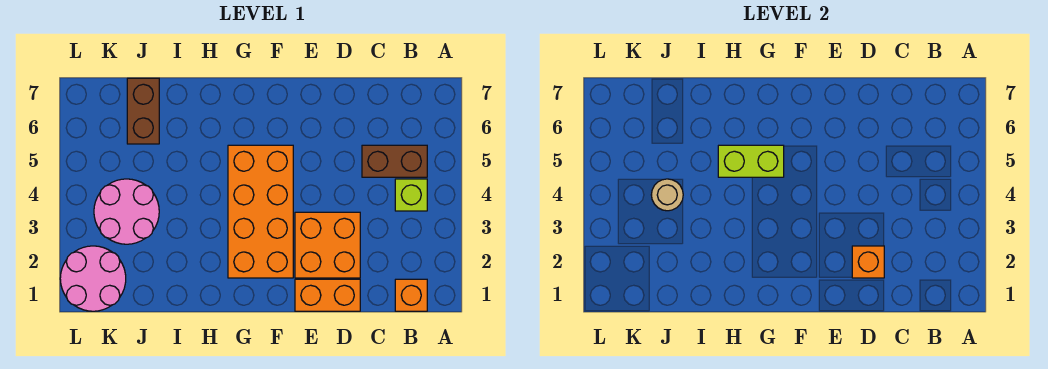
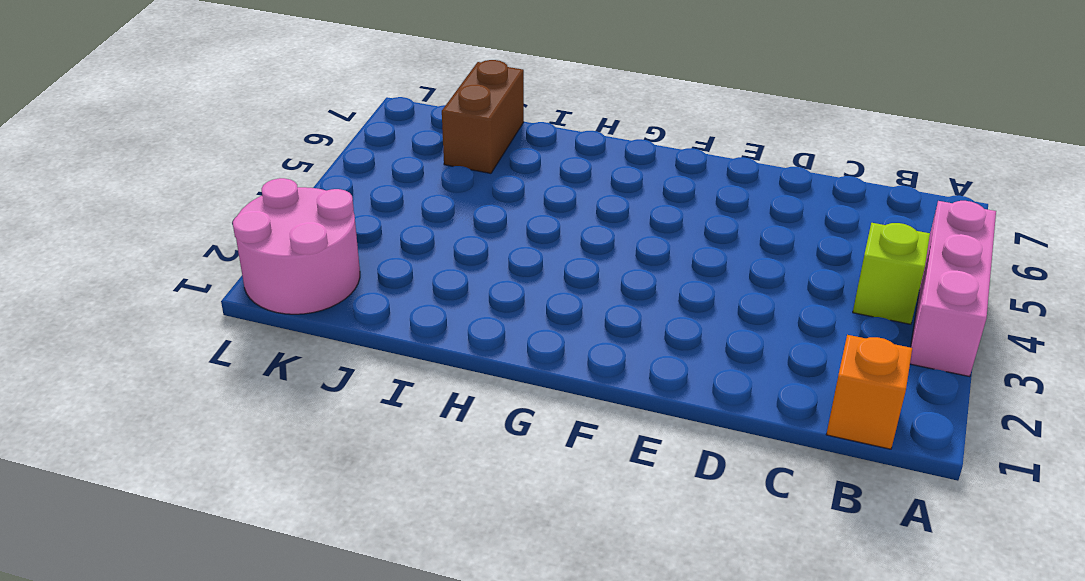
pink 1x3 brick [910,201,996,377] -> none
none -> brown 1x2 brick [362,145,427,177]
none -> orange 1x2 brick [295,279,360,311]
none -> orange 2x2 brick [295,212,360,278]

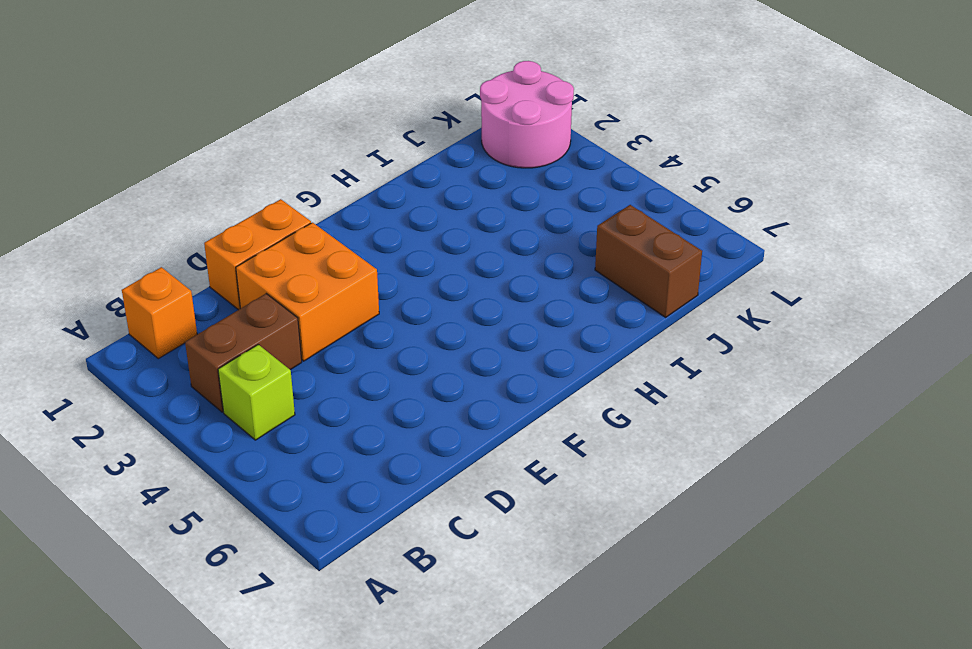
brown 1x2 brick [185,294,302,412] -> brown 1x2 brick moved to [362,145,427,177]
none -> orange 2x4 brick [228,145,293,278]
none -> pink 2x2 round brick [94,179,159,244]
none -> orange 1x1 brick [852,246,884,278]

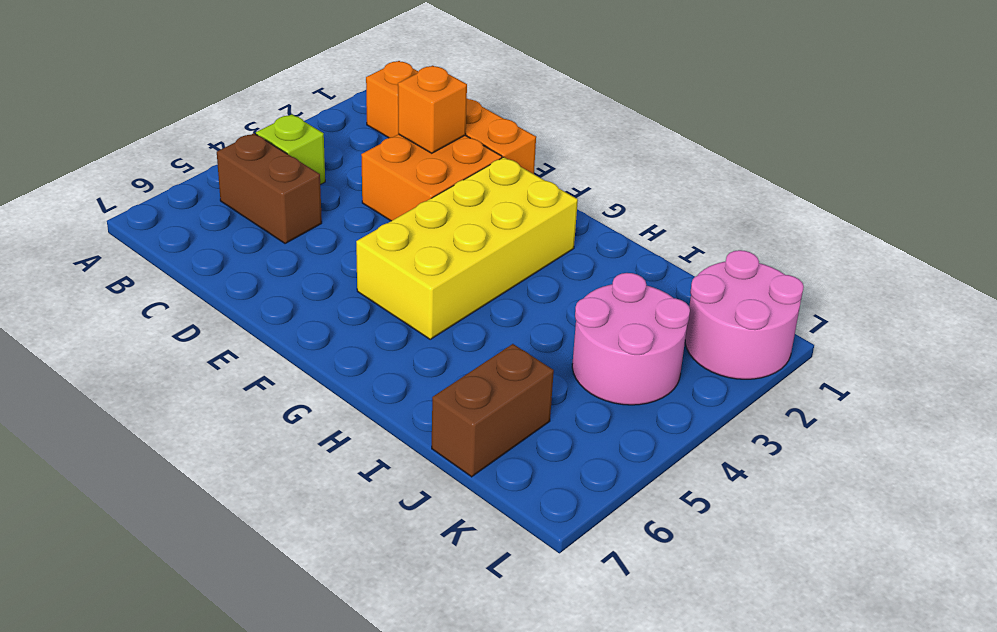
yellow 2x4 brick [356,157,578,339] -> orange 2x4 brick [228,145,293,278]
none -> lime 1x2 brick [718,145,784,177]
none -> tan 1x1 round brick [651,179,683,211]

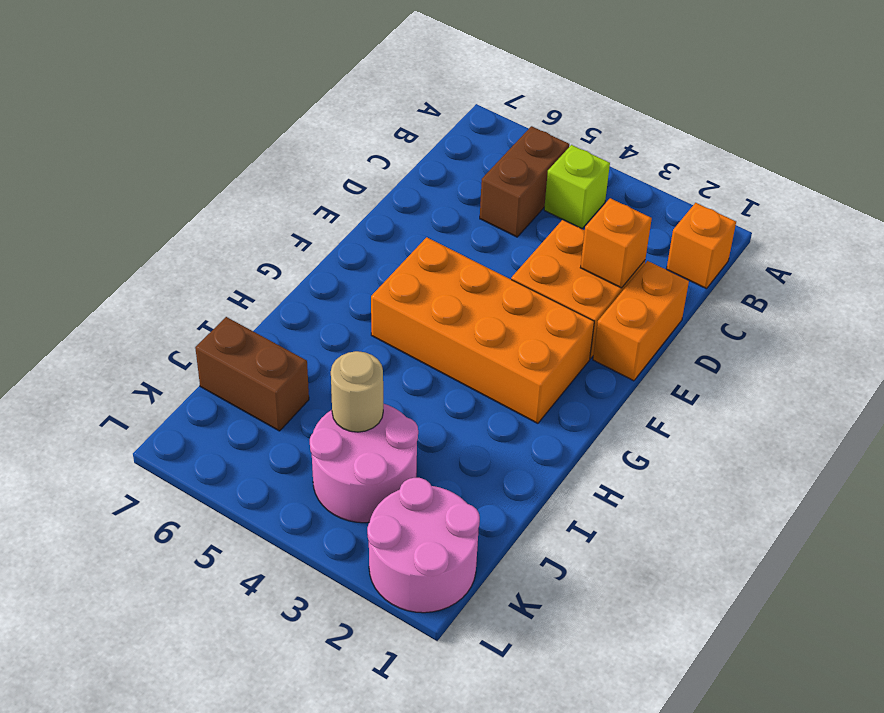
none -> lime 1x2 brick [718,145,784,177]

